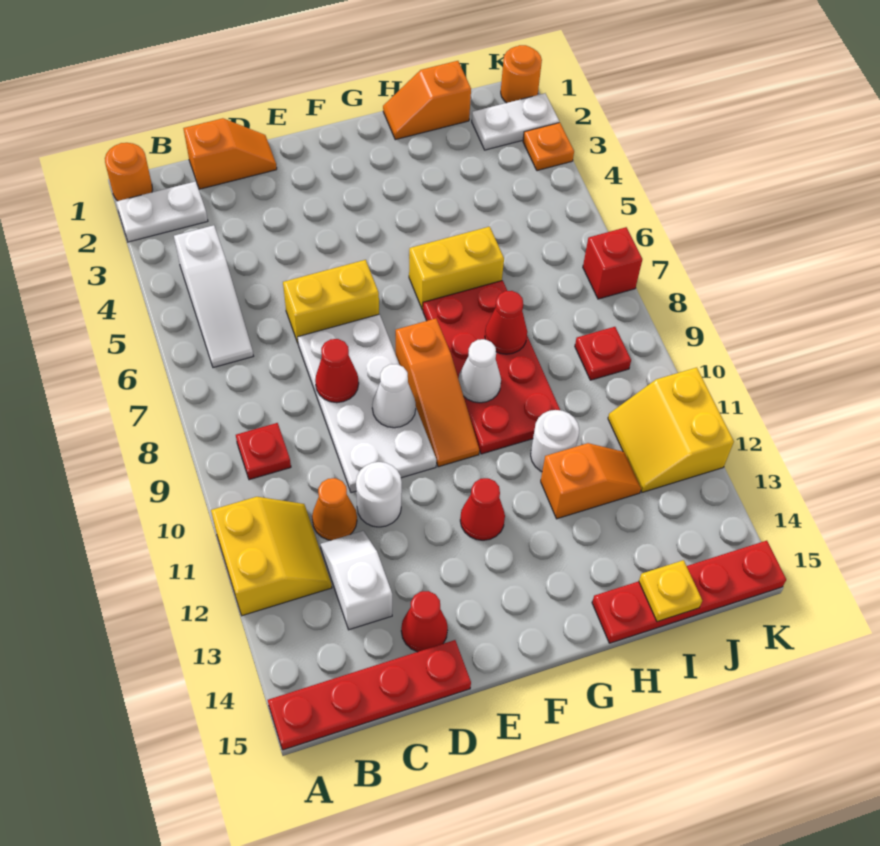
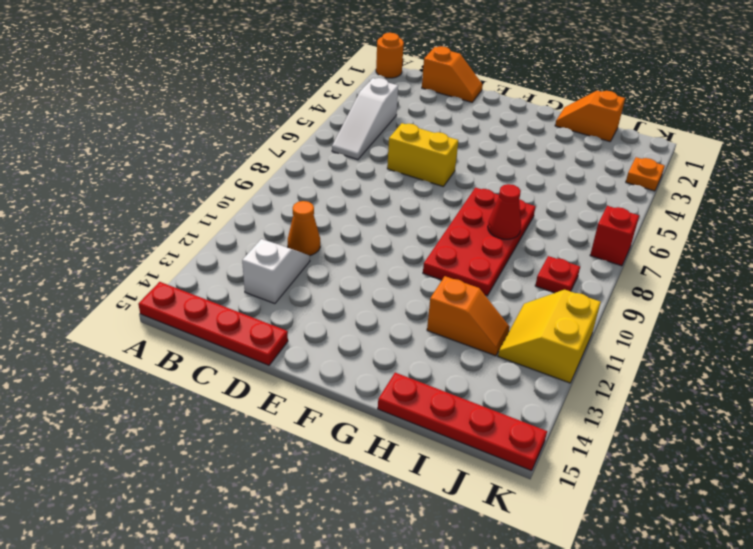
none -> white 1x2 plate [116,181,208,242]
none -> yellow 2x2 slope [211,497,332,616]
none -> red 1x1 plate [236,423,291,480]
none -> white 2x4 plate [298,314,436,493]

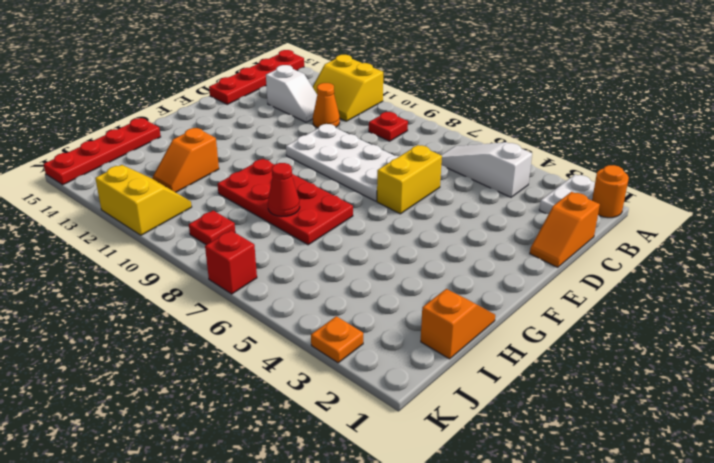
none -> white 1x1 round brick [356,462,402,527]
none -> red 1x1 cone [401,591,448,652]
none -> orange 1x3 slope [396,318,479,467]
none -> red 1x1 cone [460,478,505,540]

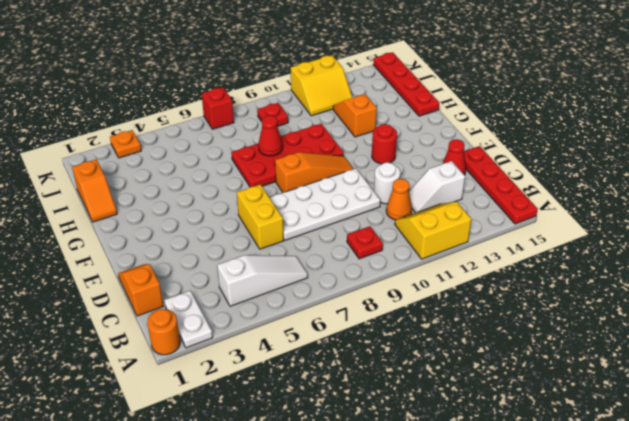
red 1x1 round brick [372,124,397,164] -> red 1x1 cone [460,478,505,540]
none -> yellow 1x2 brick [409,227,504,310]
none -> white 1x1 round brick [531,410,579,472]
none -> white 1x2 plate [472,93,559,150]
none -> orange 1x1 round brick [501,45,542,103]

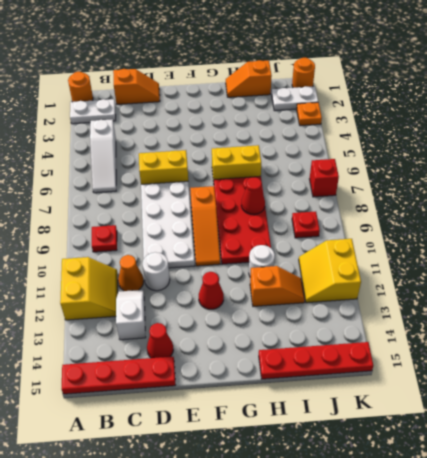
none -> red 1x1 cone [315,339,359,403]
none -> white 1x1 cone [372,364,416,428]
none -> white 1x1 cone [458,339,501,403]
none -> yellow 1x1 plate [639,560,702,622]

